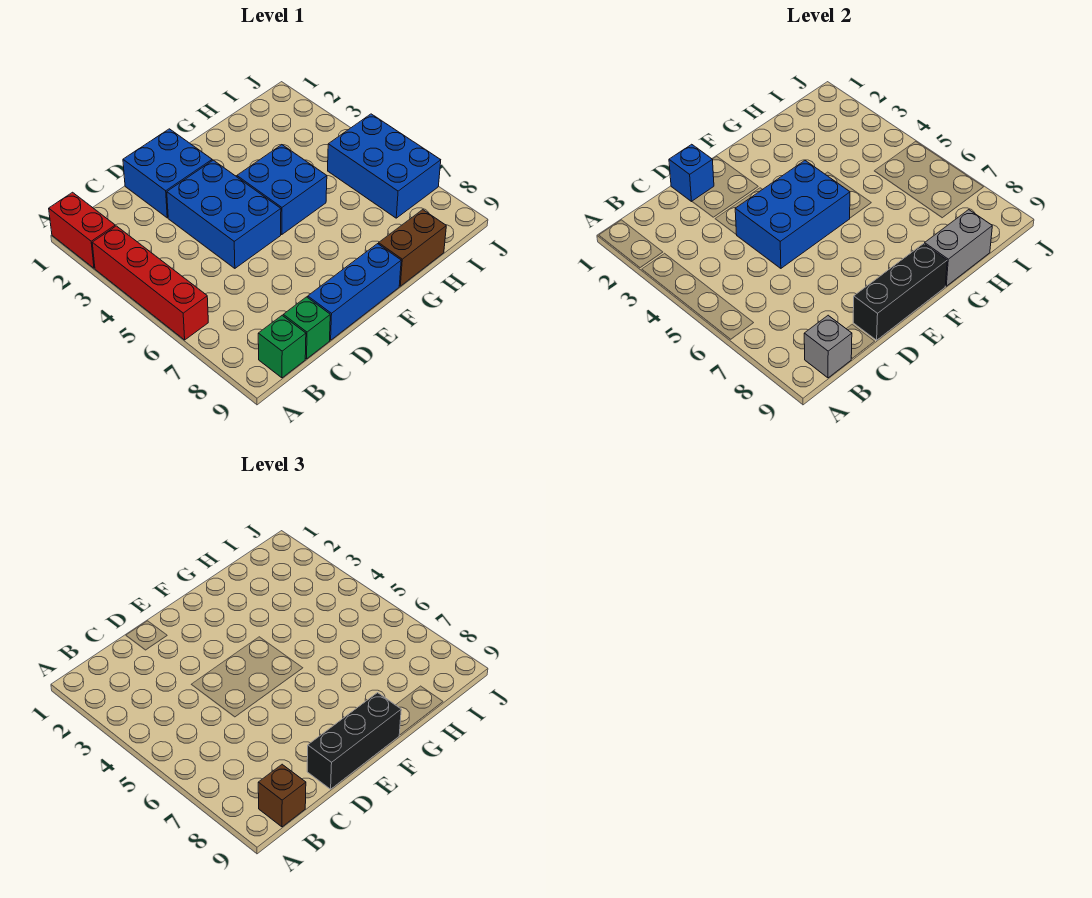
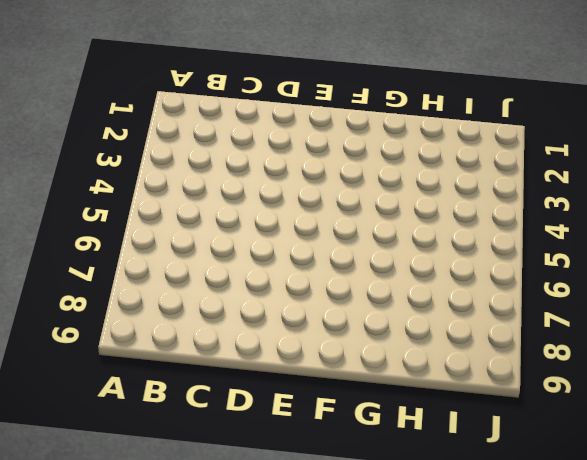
none -> red 1x2 brick [49,192,115,268]
none -> red 1x4 brick [92,226,208,340]
none -> green 1x1 brick [258,315,306,378]

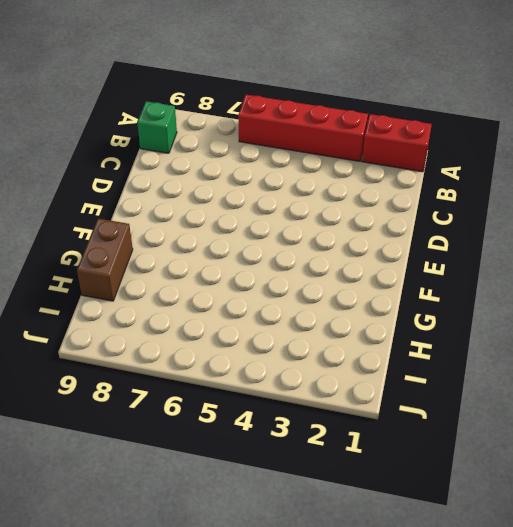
none -> green 1x1 brick [283,297,330,359]
none -> blue 2x2 brick [123,129,212,218]
none -> blue 2x3 brick [167,160,281,268]

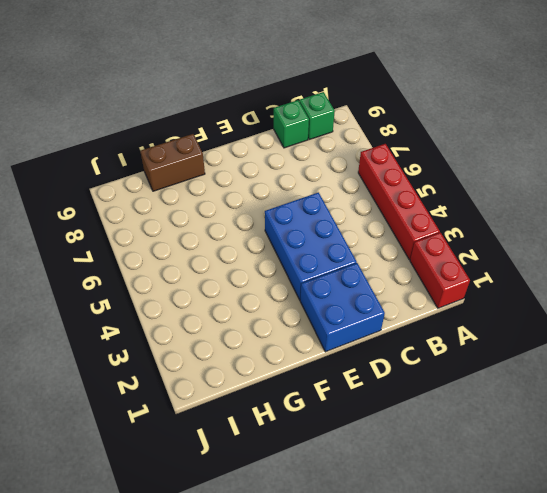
none -> blue 1x3 brick [308,244,401,340]
none -> blue 2x2 brick [237,145,327,235]
none -> blue 2x3 brick [328,114,441,218]

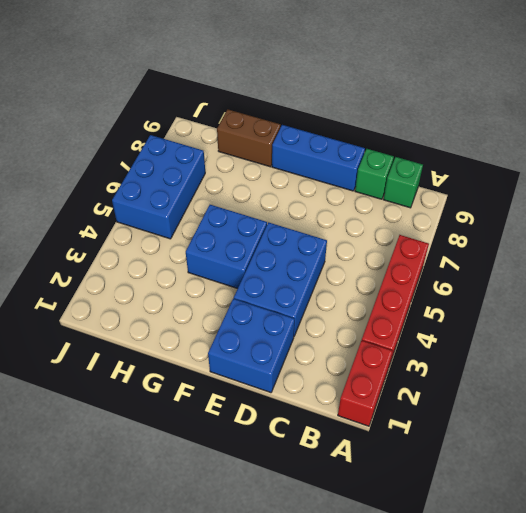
none -> grey 1x1 brick [804,315,852,378]
none -> blue 1x1 brick [669,144,714,201]
none -> blue 2x3 brick [735,161,850,268]

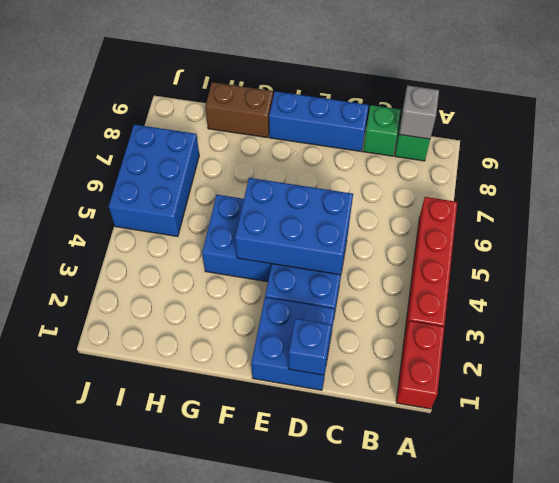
none -> black 1x3 brick [853,244,947,340]
none -> grey 1x2 brick [925,210,992,286]
none -> brown 1x1 brick [258,764,306,827]

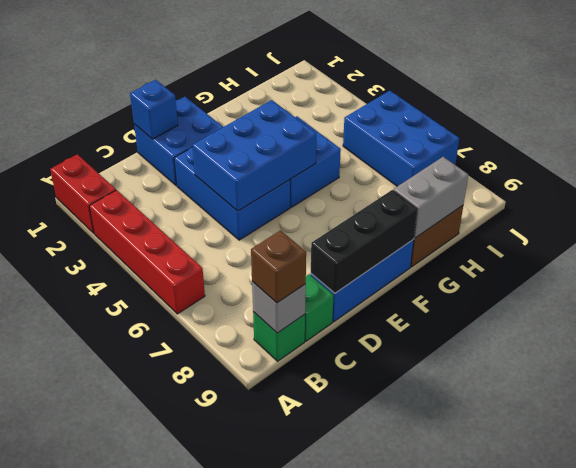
none -> black 1x3 brick [307,693,401,789]

